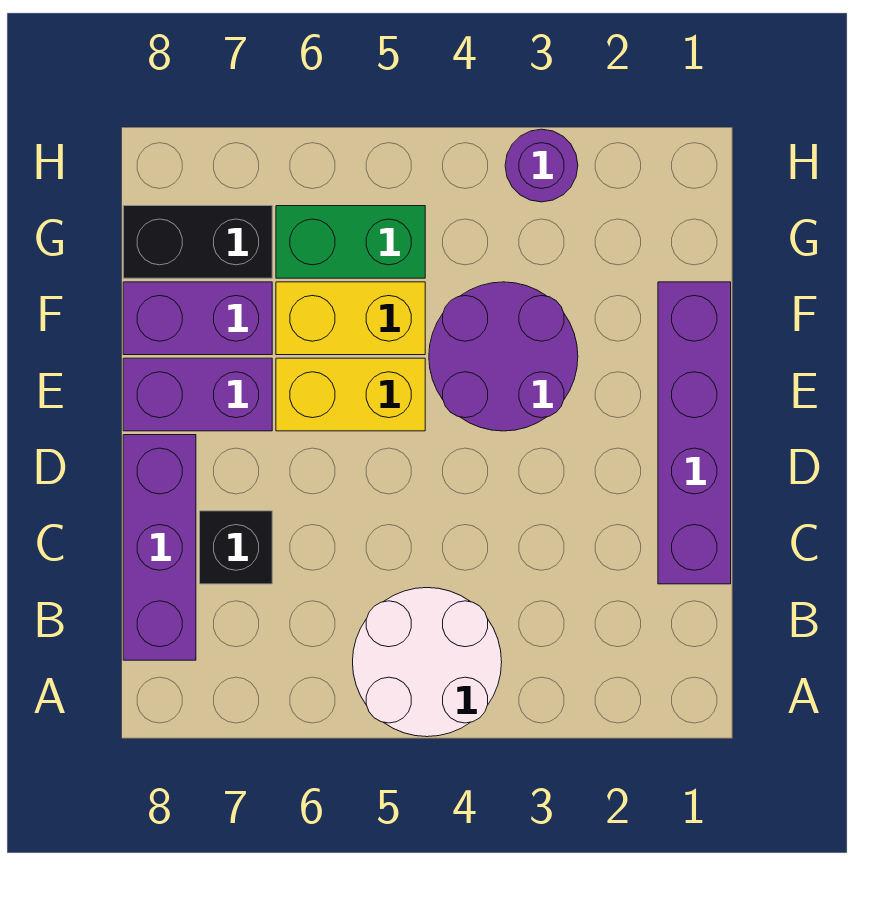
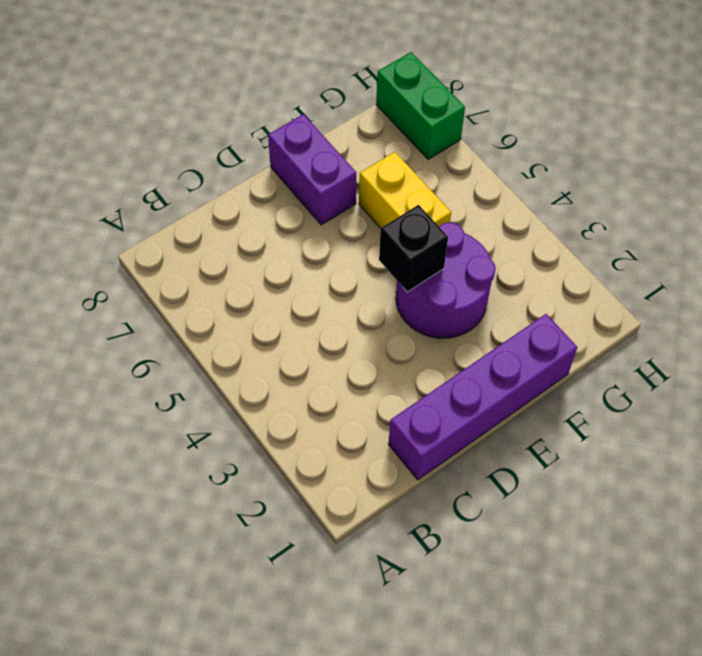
black 1x1 brick [379,205,448,292] -> black 1x1 brick moved to [200,511,272,584]
green 1x2 brick [376,52,465,159] -> green 1x2 brick moved to [276,206,425,278]
none -> white 2x2 round brick [353,588,502,737]
none -> purple 1x3 brick [123,435,196,660]
none -> yellow 1x2 brick [276,358,425,431]

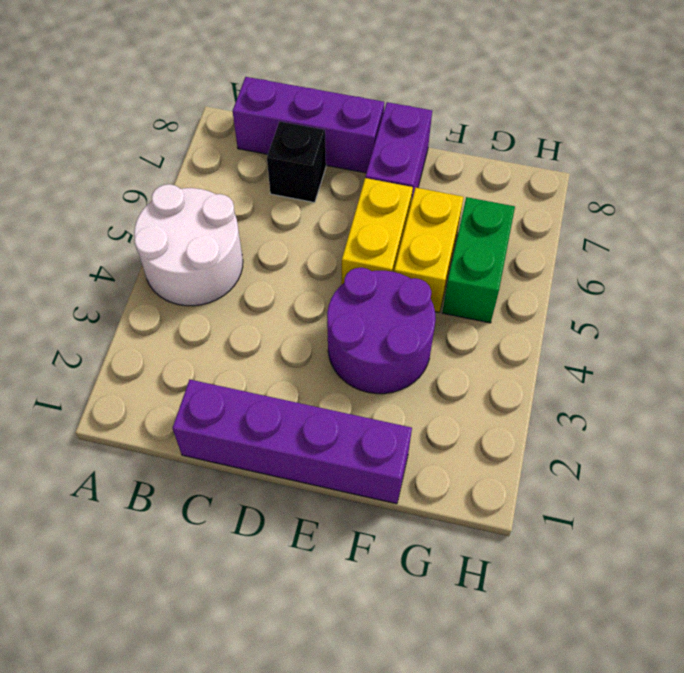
none -> purple 1x2 brick [123,282,272,355]
none -> black 1x2 brick [123,206,272,278]
none -> purple 1x1 round brick [505,129,578,202]

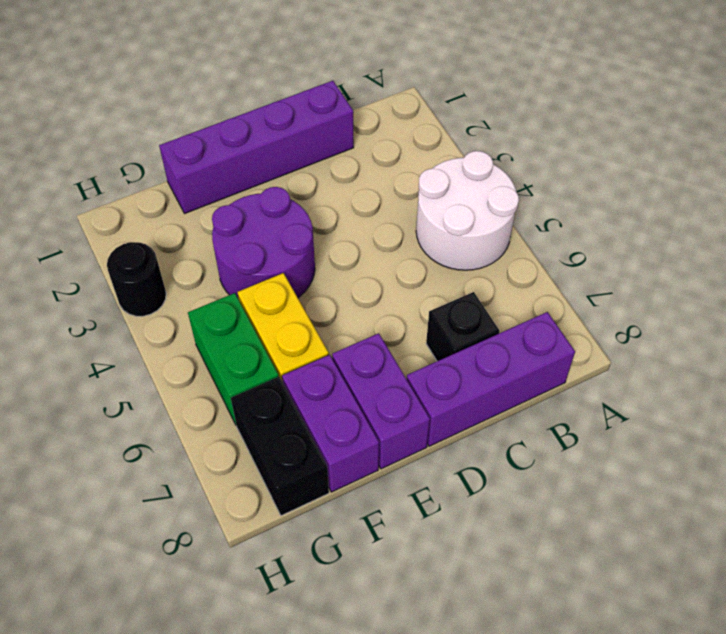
black 1x1 round brick [107,242,166,316] -> purple 1x1 round brick [505,129,578,202]
none -> yellow 1x2 brick [276,358,425,431]

